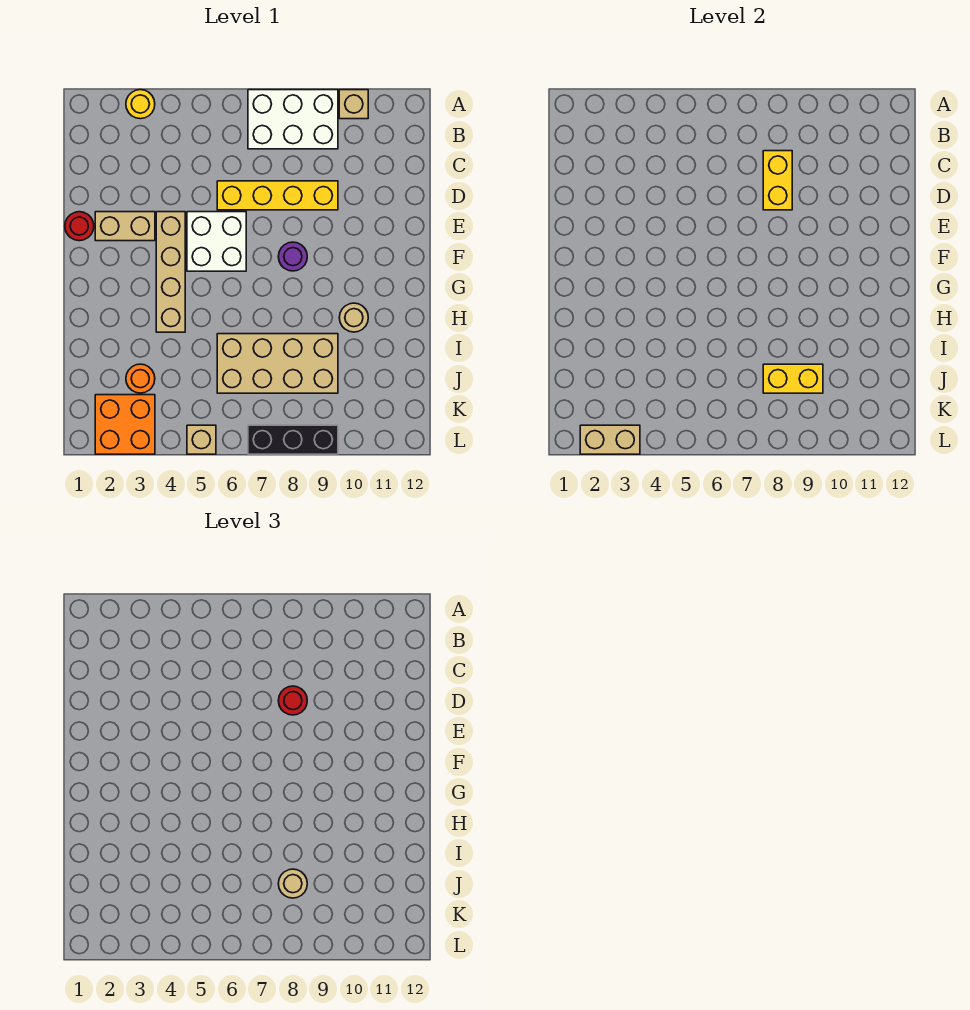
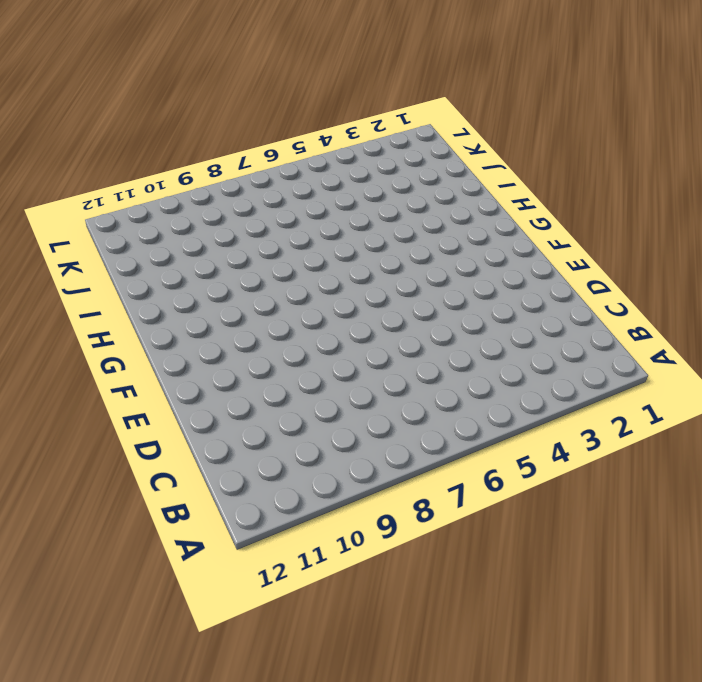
none -> yellow 1x1 round brick [126,90,155,119]
none -> white 2x3 brick [248,90,338,149]
none -> tan 1x1 brick [339,90,368,119]

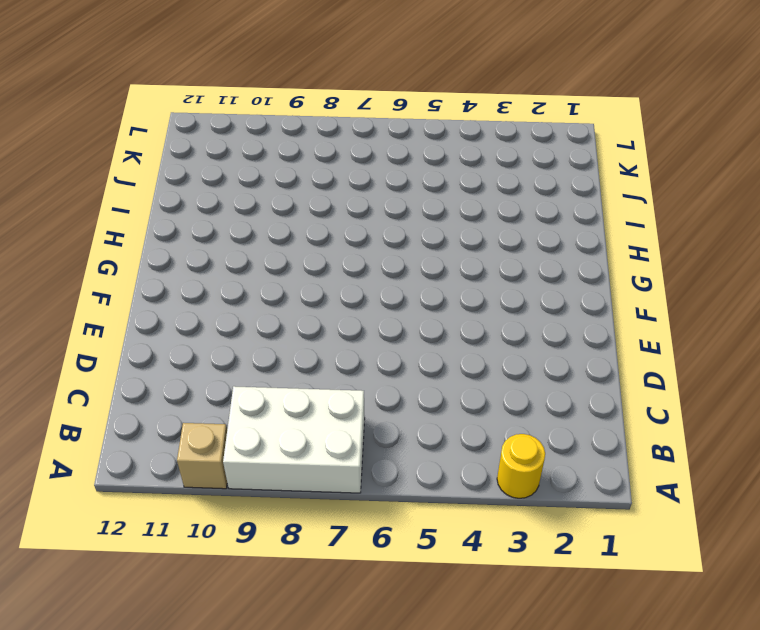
none -> yellow 1x4 brick [217,181,338,210]
none -> red 1x1 round brick [65,212,94,241]
none -> tan 1x2 brick [95,212,155,241]

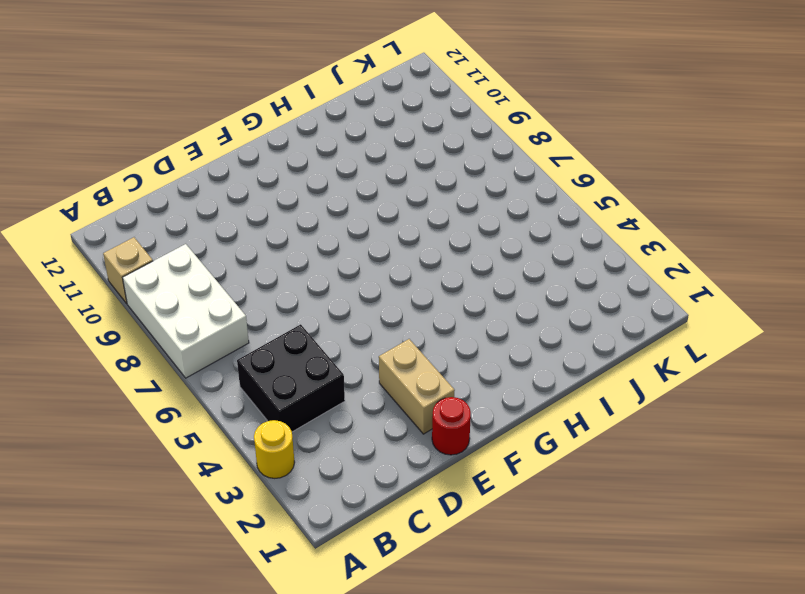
black 2x2 brick [237,324,345,432] -> none
none -> yellow 1x4 brick [217,181,338,210]
none -> tan 1x4 brick [156,212,185,332]
none -> white 2x2 brick [187,212,246,271]

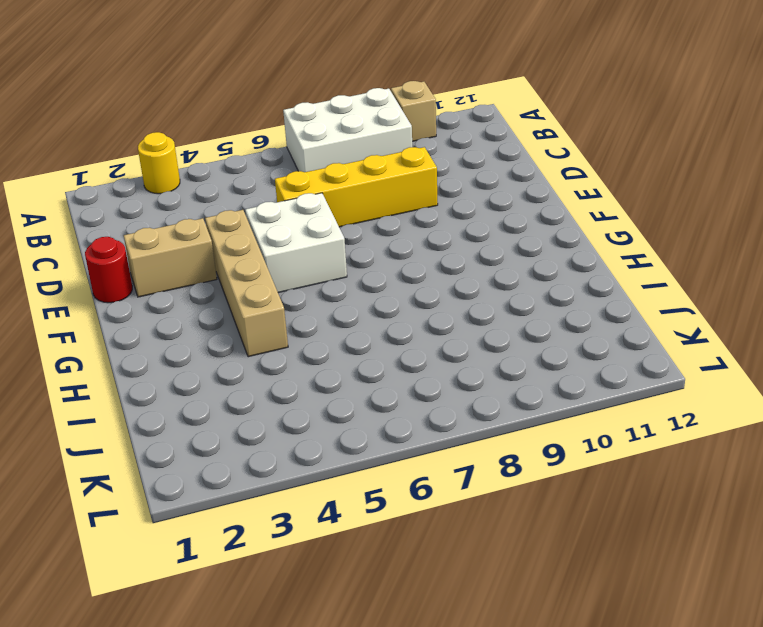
none -> purple 1x1 round brick [278,242,307,271]
none -> tan 1x1 round brick [339,303,368,332]
none -> tan 2x4 brick [217,334,338,393]

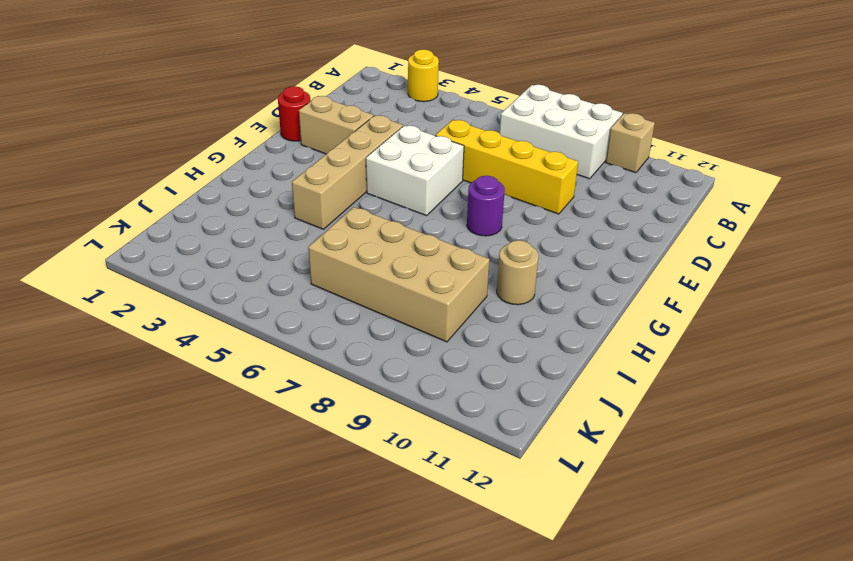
none -> orange 1x1 round brick [126,364,155,393]
none -> orange 2x2 brick [95,395,155,454]
none -> tan 1x1 brick [187,425,216,454]

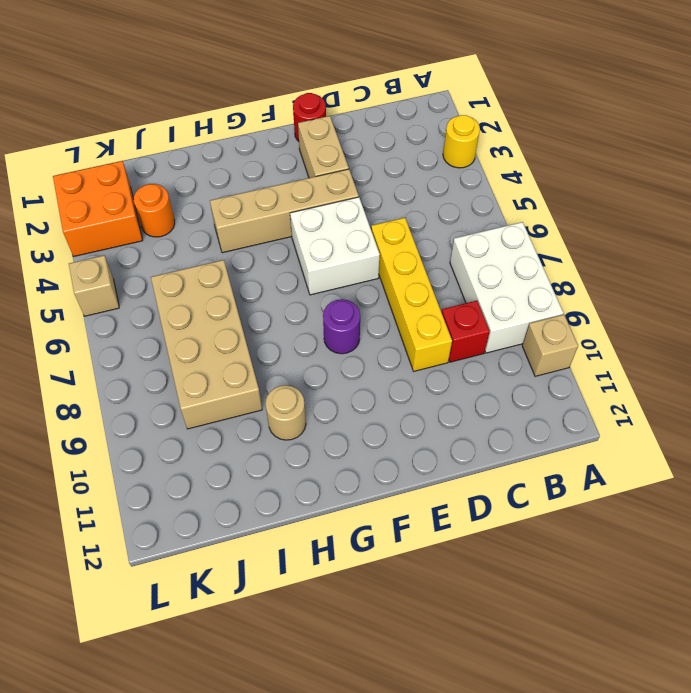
red 1x1 brick [442,301,490,362] -> none
none -> black 1x3 brick [248,425,338,454]
none -> yellow 1x2 brick [763,151,792,210]
none -> yellow 1x2 brick [763,364,823,393]

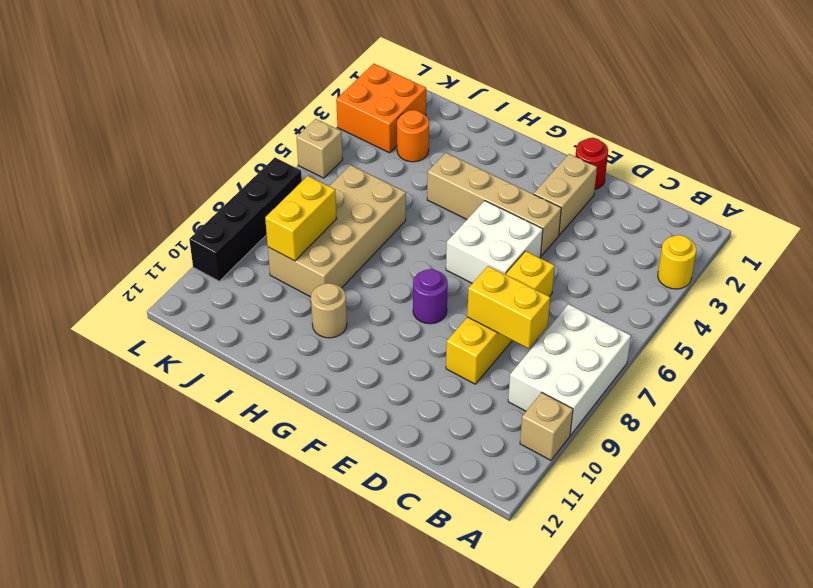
black 1x4 brick [189,158,302,281] -> black 1x3 brick [248,425,338,454]
none -> tan 1x2 brick [580,425,640,454]
none -> red 1x1 round brick [278,686,307,715]
none -> tan 1x1 round brick [278,869,307,898]

